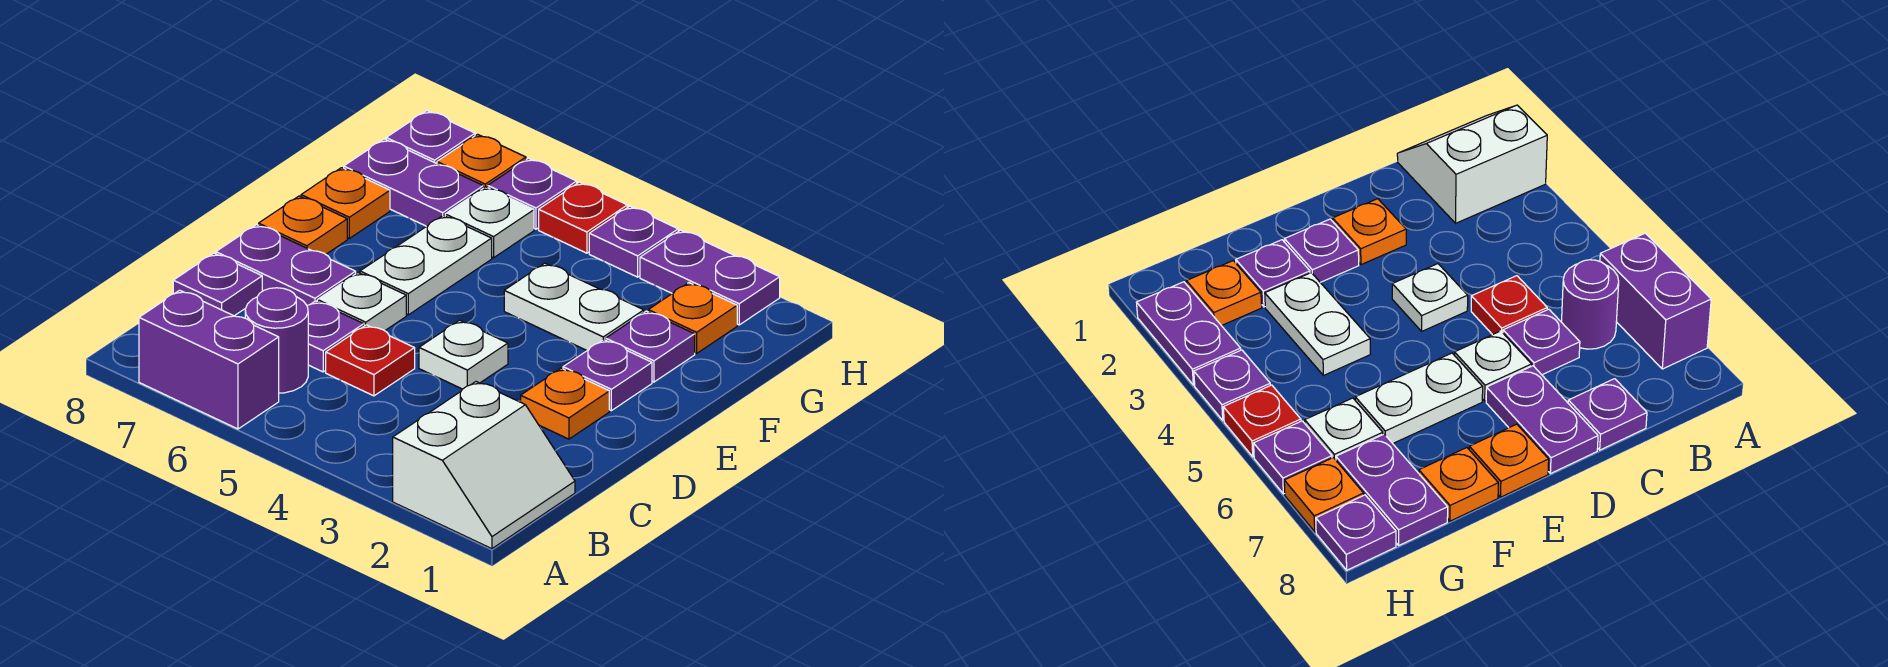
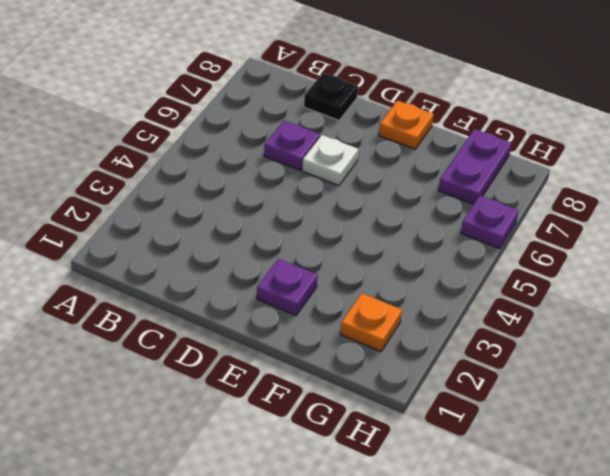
black 1x1 plate [304,73,358,120] -> purple 1x1 plate [173,253,262,316]
none -> white 2x2 slope [393,382,575,549]
none -> purple 1x2 brick [139,290,279,429]
none -> purple 1x1 round brick [245,288,308,393]

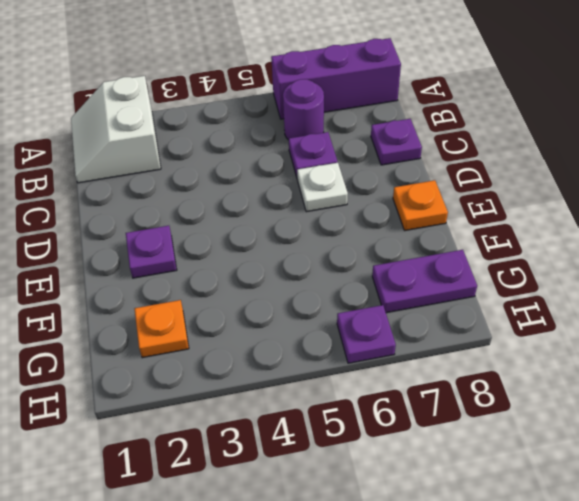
purple 1x3 brick [271,38,401,119] -> purple 1x2 brick [139,290,279,429]
none -> red 1x1 plate [326,325,415,396]
none -> orange 1x1 plate [521,368,609,439]
none -> white 1x1 plate [419,320,508,389]

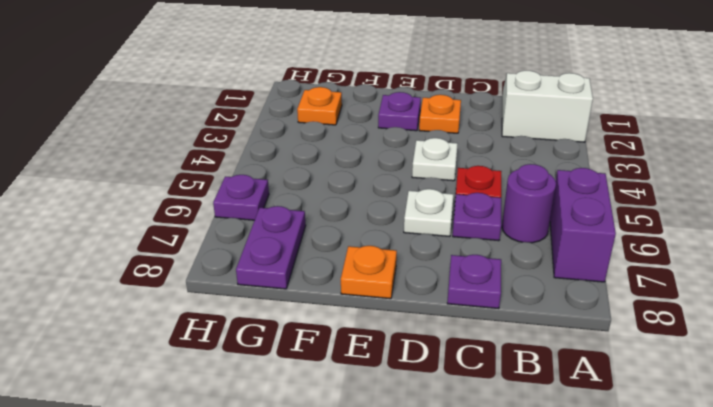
none -> purple 1x2 plate [216,225,356,305]
none -> white 1x2 plate [360,215,492,315]
none -> purple 1x1 plate [606,311,695,382]

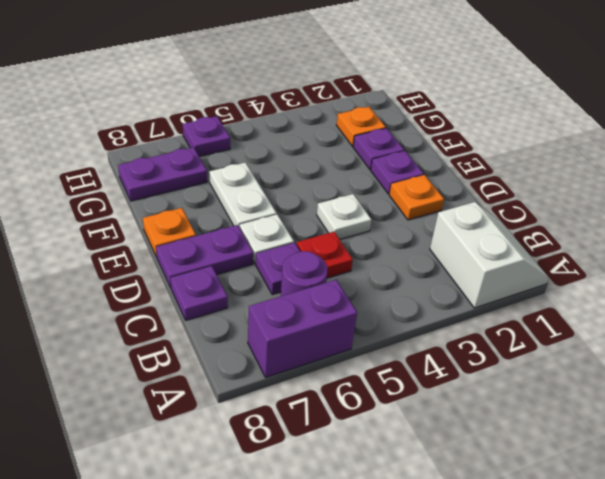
none -> white 1x2 plate [504,263,644,350]
none -> orange 1x1 plate [301,168,390,238]
none -> white 1x1 plate [445,187,534,258]

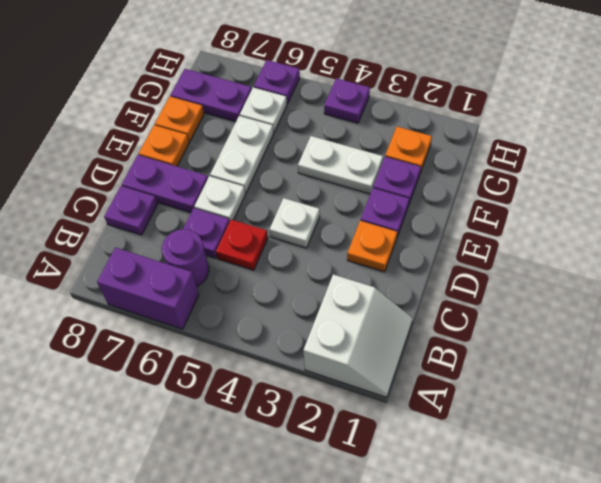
none -> purple 1x2 plate [640,230,780,325]
none -> red 1x1 plate [539,182,627,253]
none -> orange 1x1 plate [437,134,526,188]

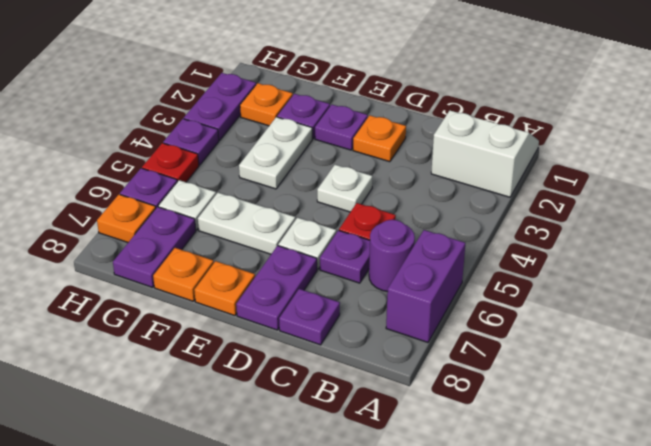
none -> purple 1x1 plate [386,111,475,164]

